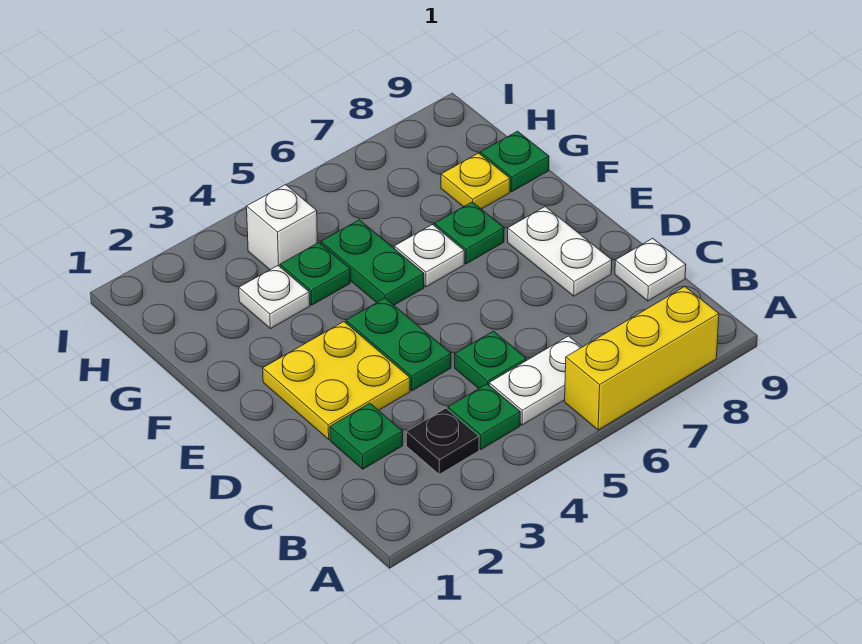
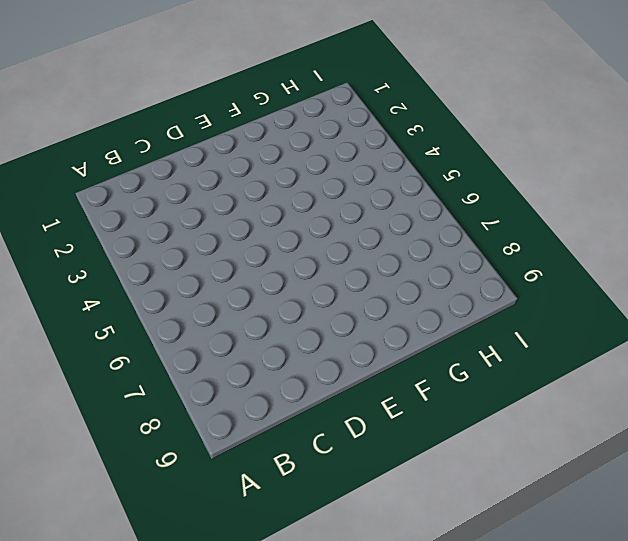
none -> yellow 1x3 brick [565,287,719,430]
none -> black 1x1 plate [406,408,479,474]
none -> green 1x1 plate [448,384,520,449]

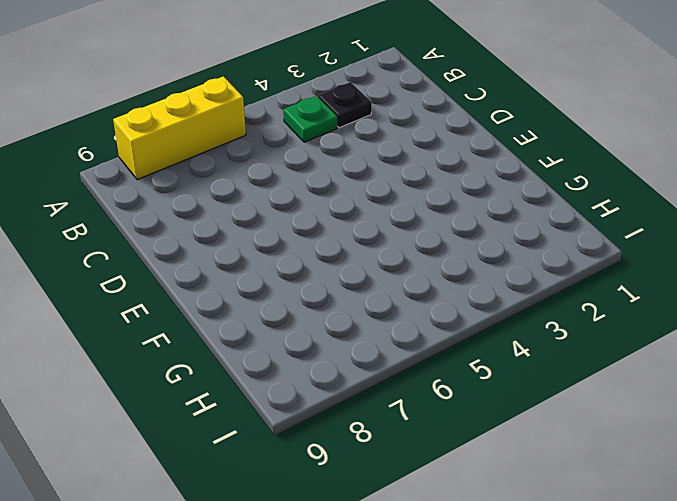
none -> white 1x2 plate [489,336,582,425]
none -> green 1x1 plate [330,403,403,469]
none -> green 1x1 plate [455,331,526,388]

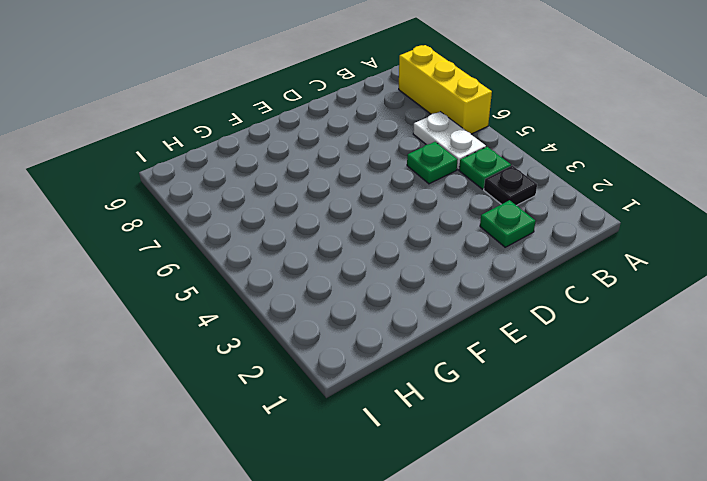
none -> white 1x1 plate [615,238,686,301]
none -> yellow 2x2 plate [263,322,410,439]
none -> green 1x2 plate [346,298,451,391]

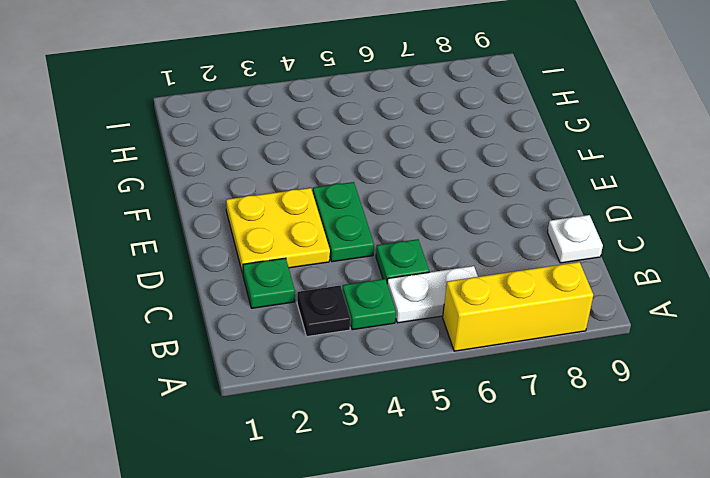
none -> white 1x2 plate [507,207,612,296]
none -> green 1x2 plate [321,220,424,305]
none -> white 1x1 plate [394,225,464,287]

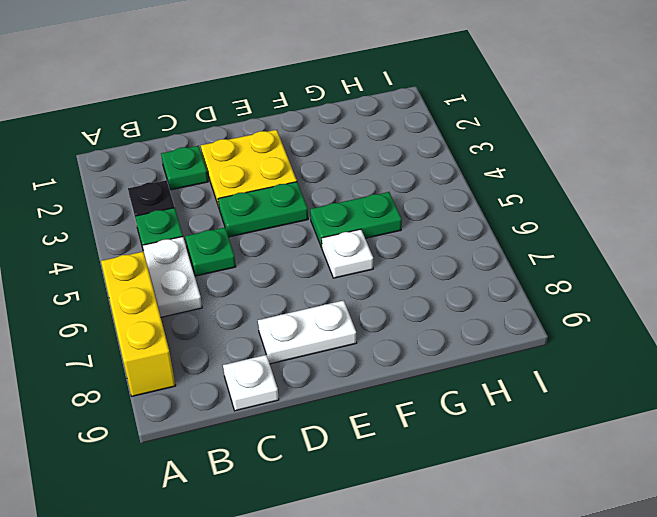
none -> green 1x1 plate [434,202,504,264]
none -> white 1x1 plate [239,266,310,329]
none -> green 1x1 plate [280,243,350,305]

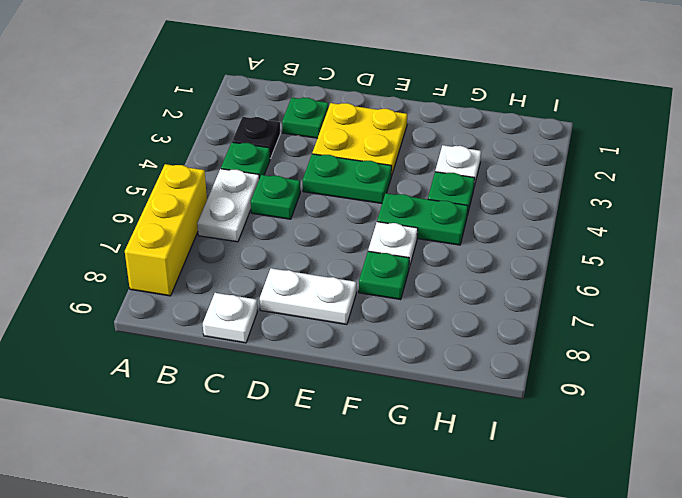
none -> yellow 1x1 plate [441,153,510,209]
none -> green 1x1 plate [480,131,549,192]
none -> white 1x1 brick [247,185,317,270]

